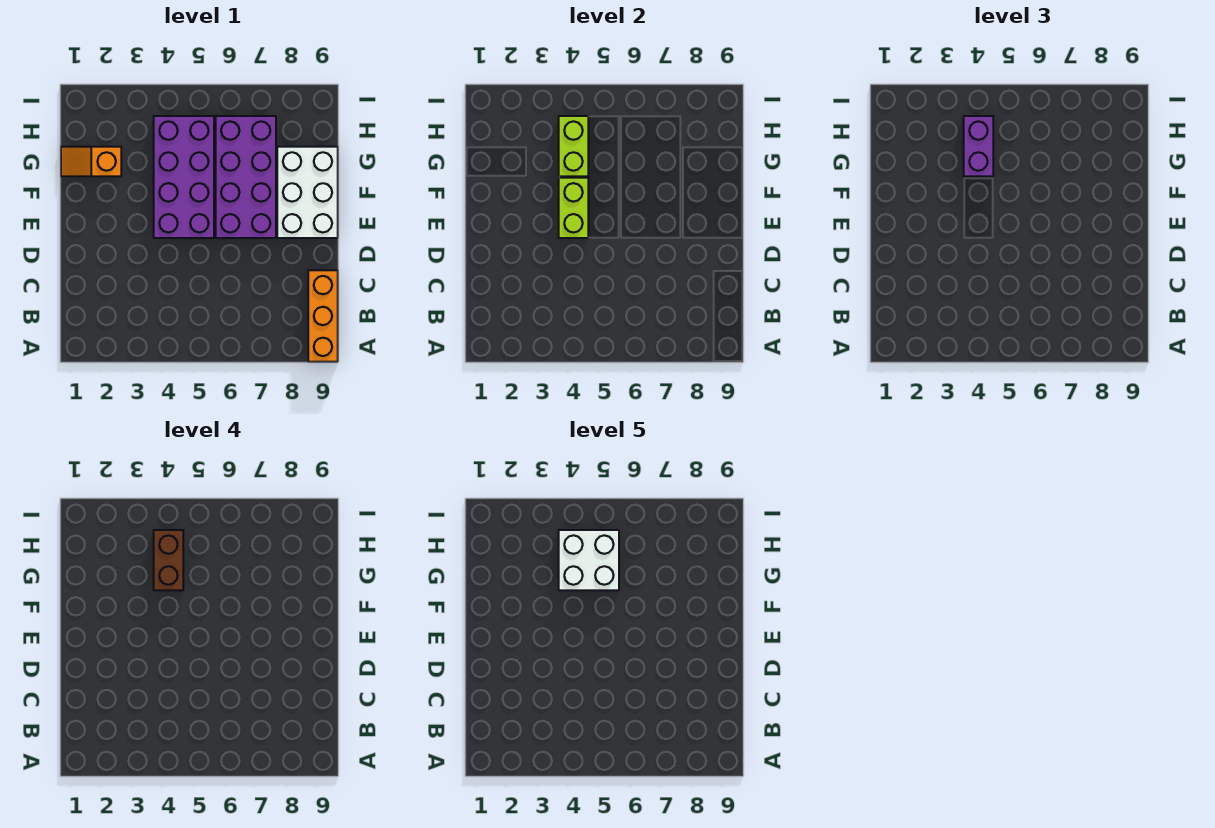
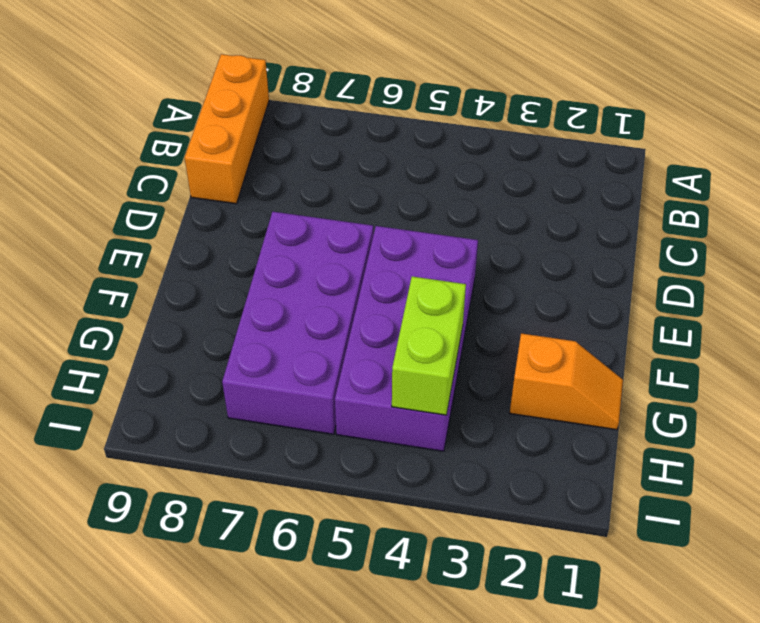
none -> white 2x3 brick [277,147,338,238]
none -> lime 1x2 brick [559,178,588,238]

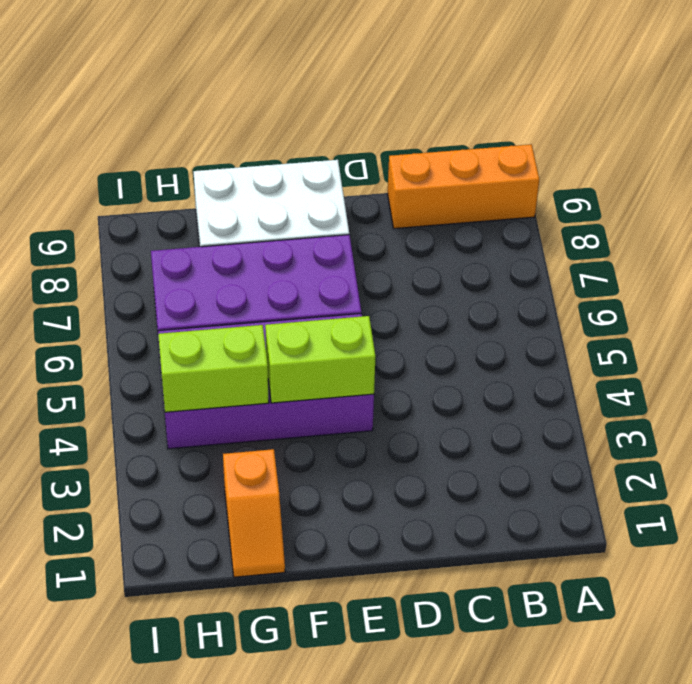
none -> purple 1x2 brick [964,116,993,176]
none -> brown 1x2 brick [154,530,183,590]

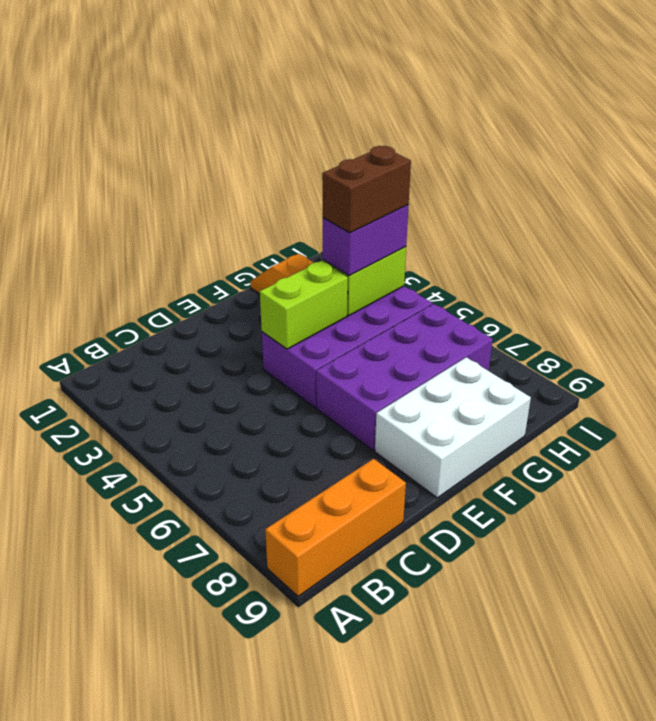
none -> white 2x2 brick [559,530,619,590]

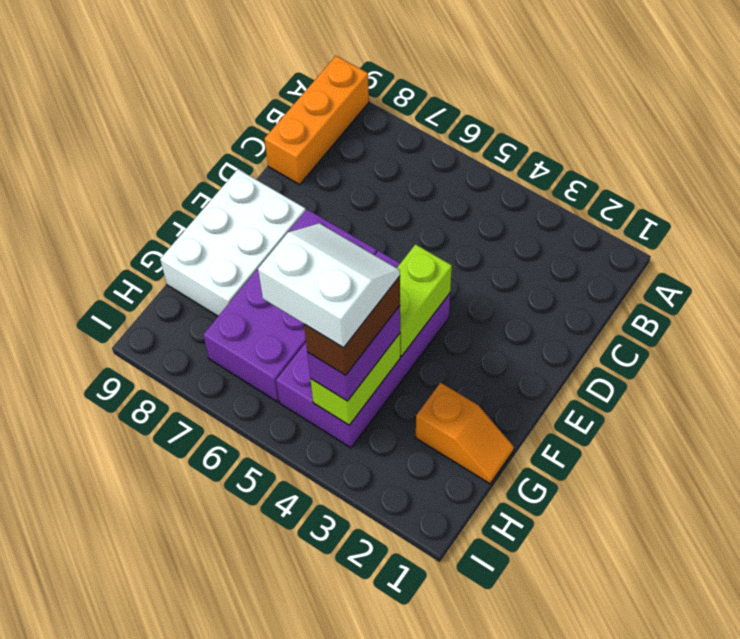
white 2x2 slope [258,223,400,348] -> white 2x2 brick [559,530,619,590]

